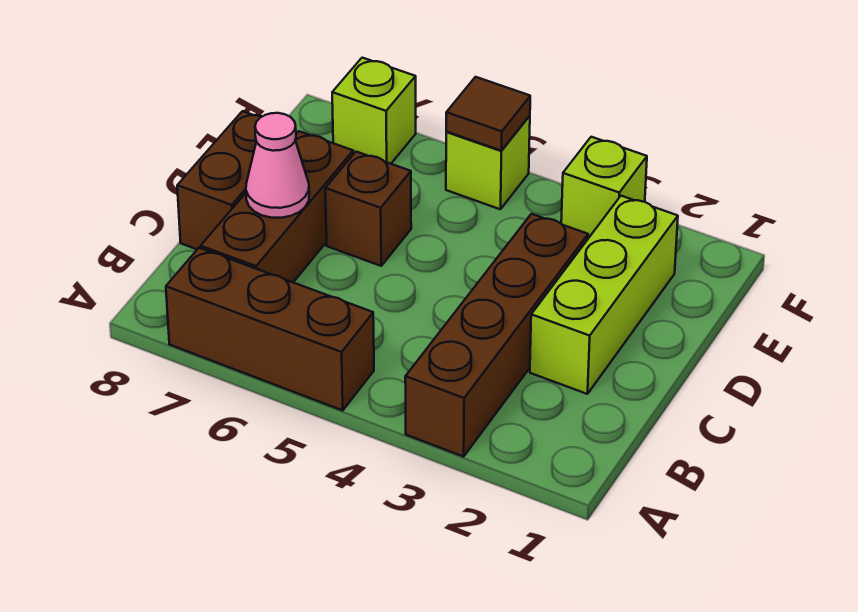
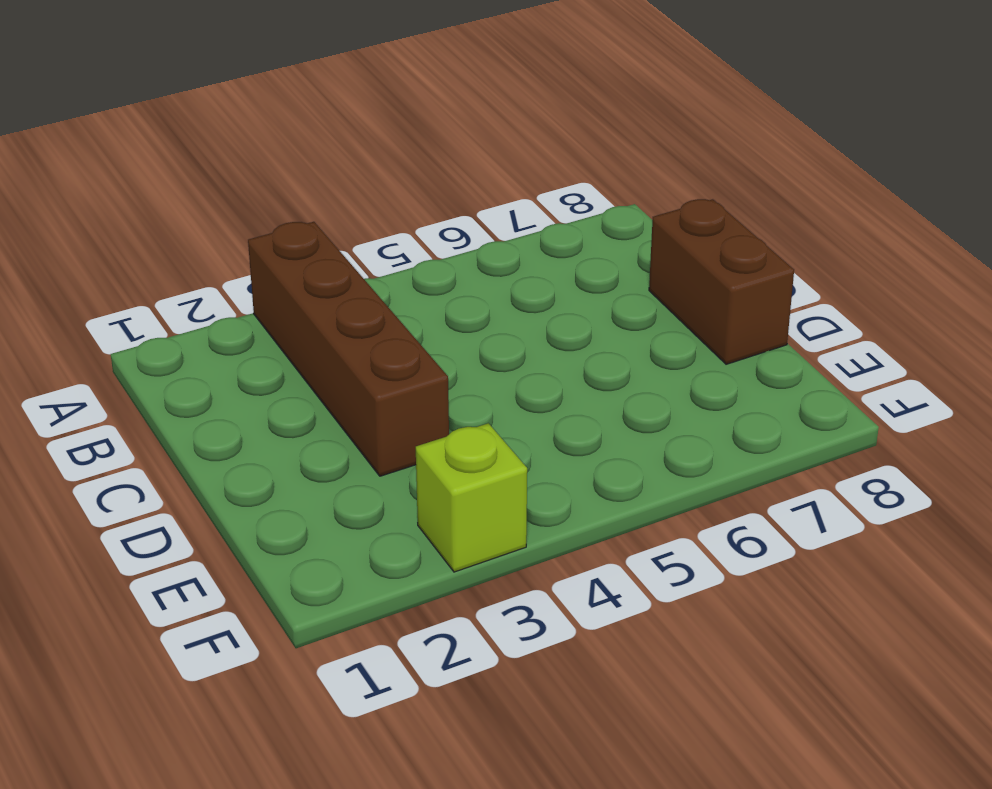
none -> brown 1x3 brick [166,248,374,410]
none -> brown 1x3 brick [201,131,353,282]

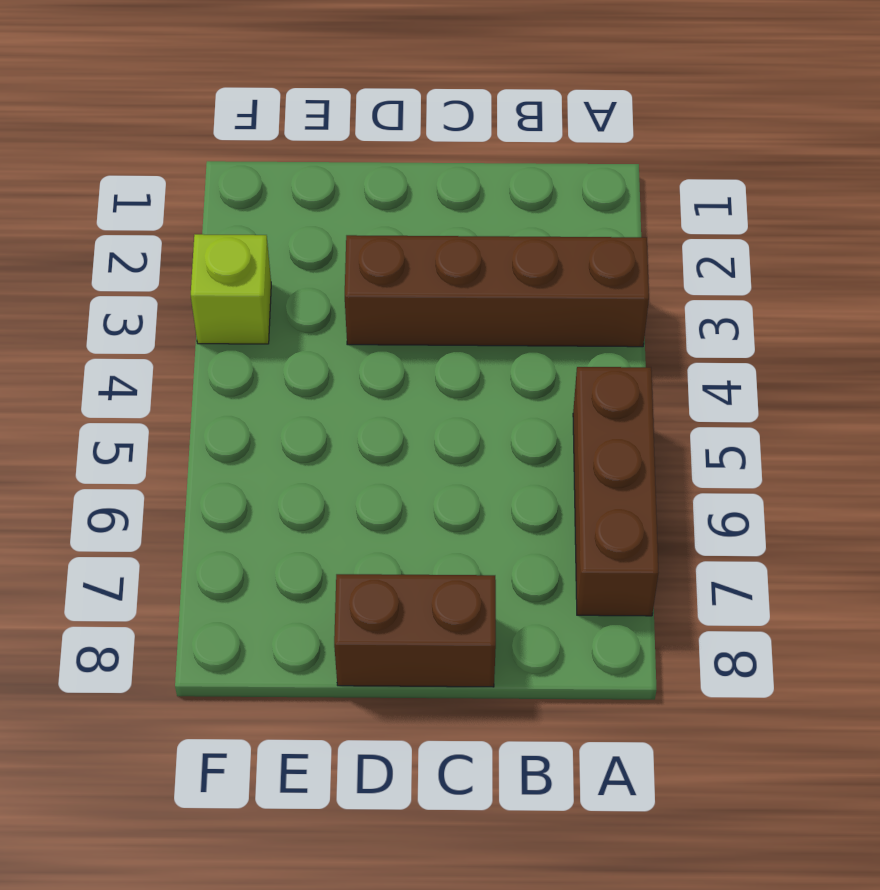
none -> brown 1x3 brick [201,131,353,282]
none -> lime 1x3 brick [530,196,678,394]

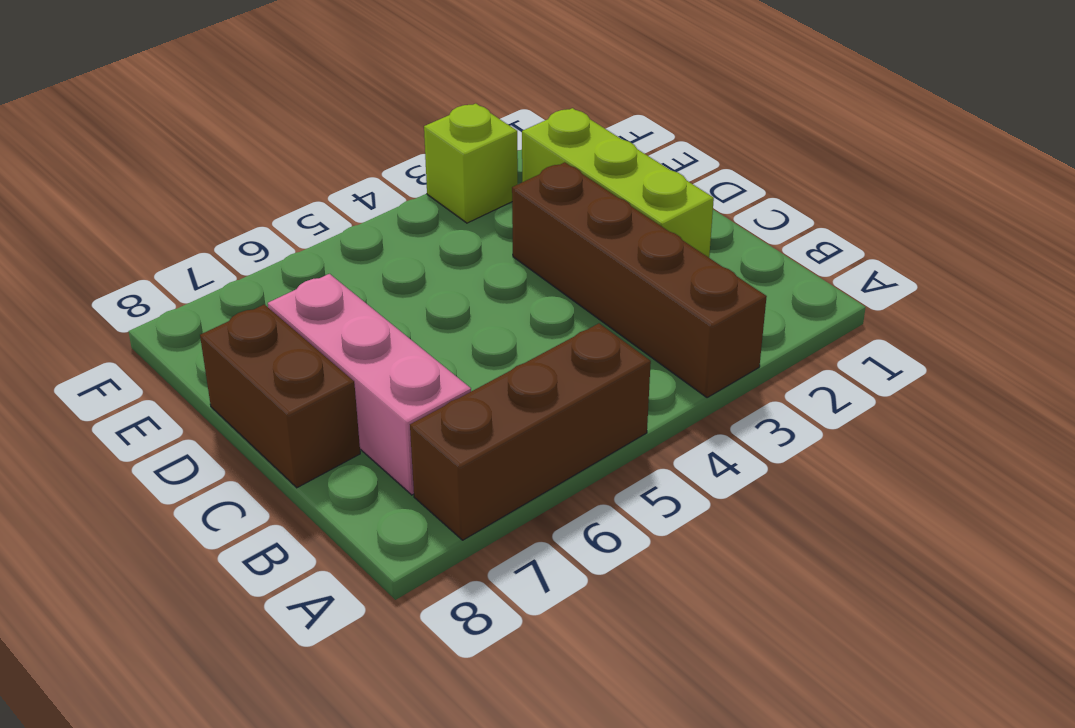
pink 1x3 brick [268,274,471,495] -> brown 1x3 brick [201,131,353,282]
none -> brown 1x1 brick [325,152,411,266]
none -> lime 1x1 brick [446,116,530,209]

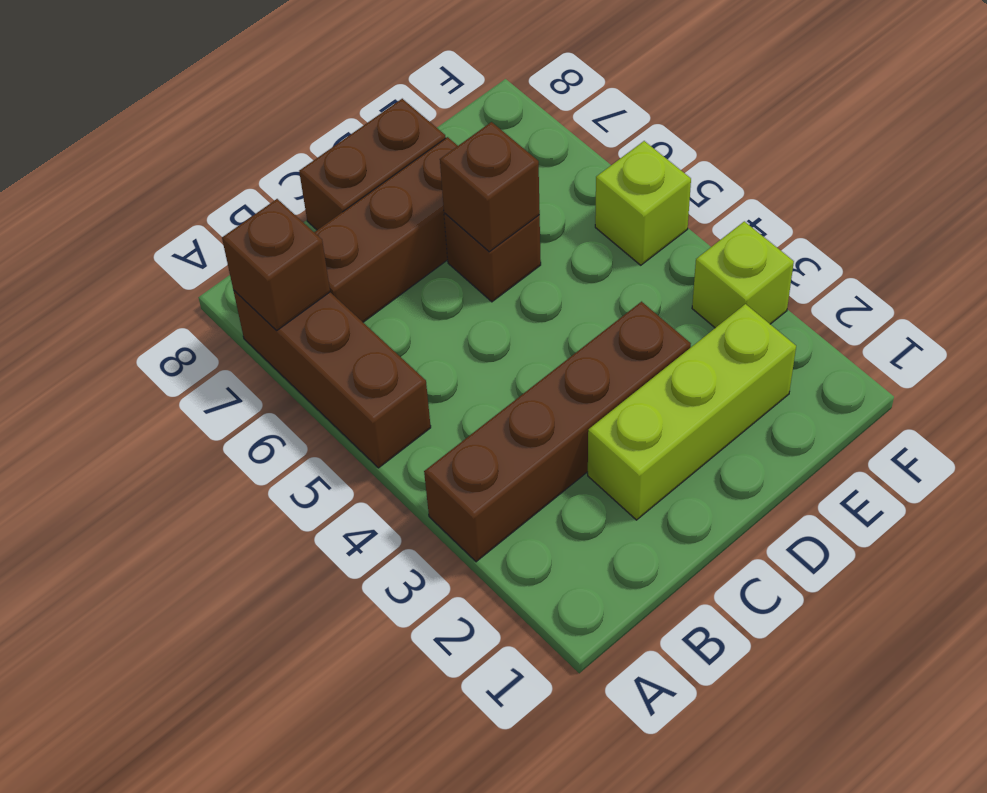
brown 1x1 brick [222,199,330,331] -> none
brown 1x1 brick [440,122,540,252] -> none
none -> lime 1x1 brick [332,58,416,164]
none -> pink 1x1 cone [246,113,309,218]

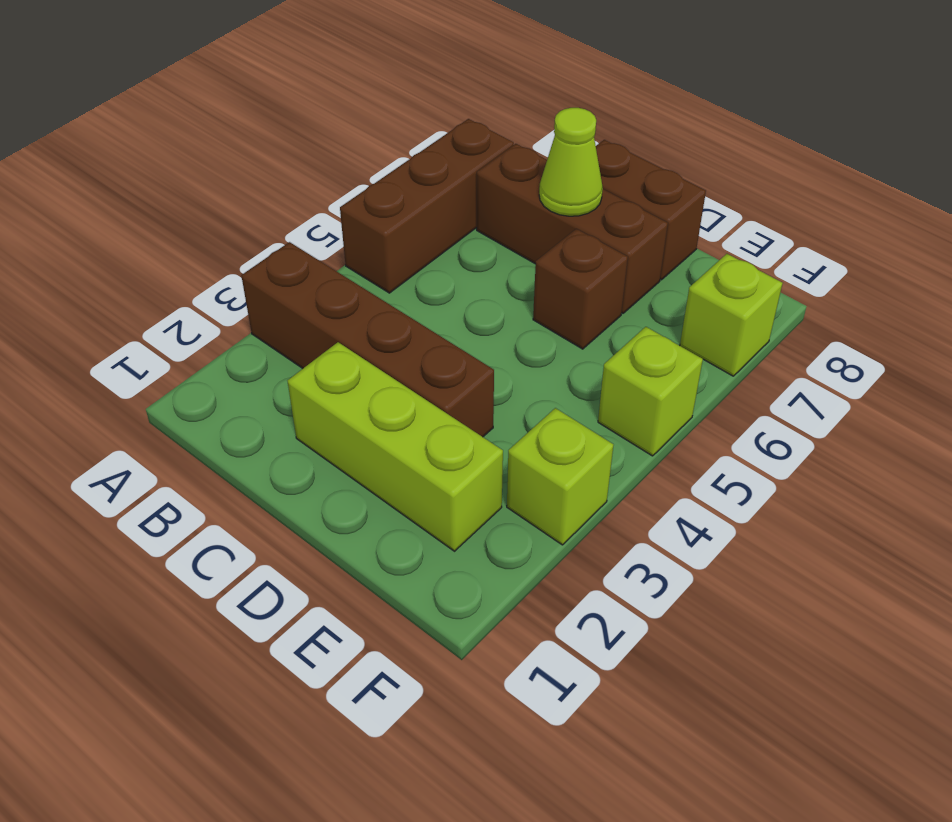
lime 1x1 cone [539,108,603,216] -> pink 1x1 cone [246,113,309,218]
none -> brown 1x1 tile [446,77,530,150]

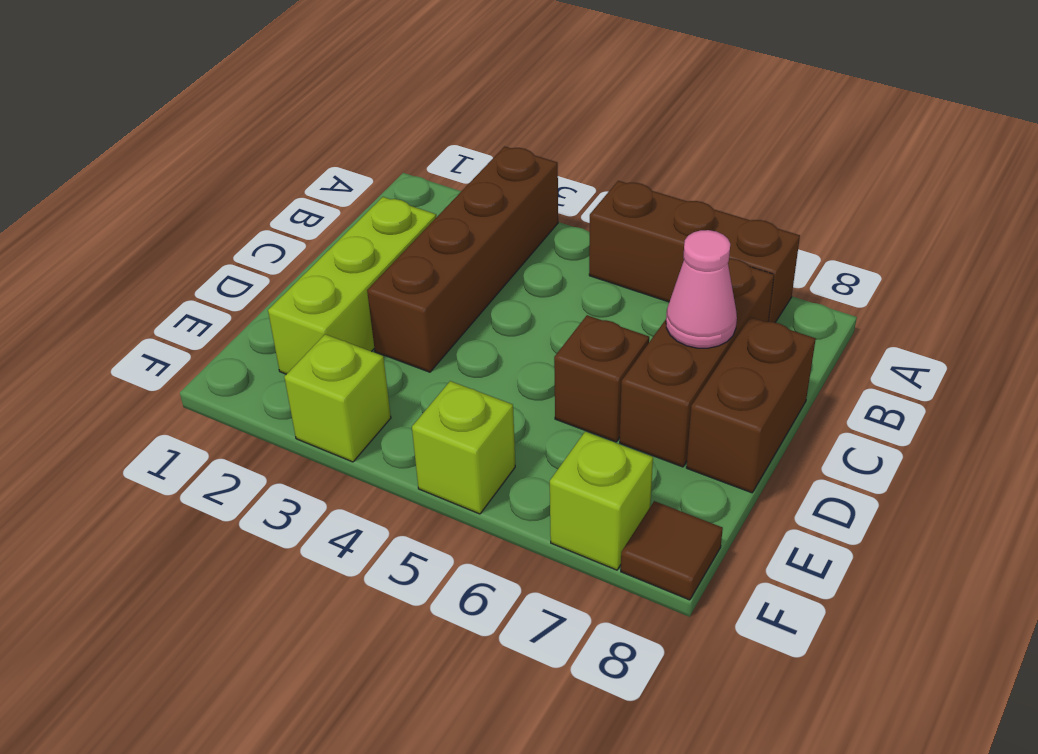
brown 1x1 tile [621,501,723,600] -> brown 1x1 tile moved to [446,77,530,150]

